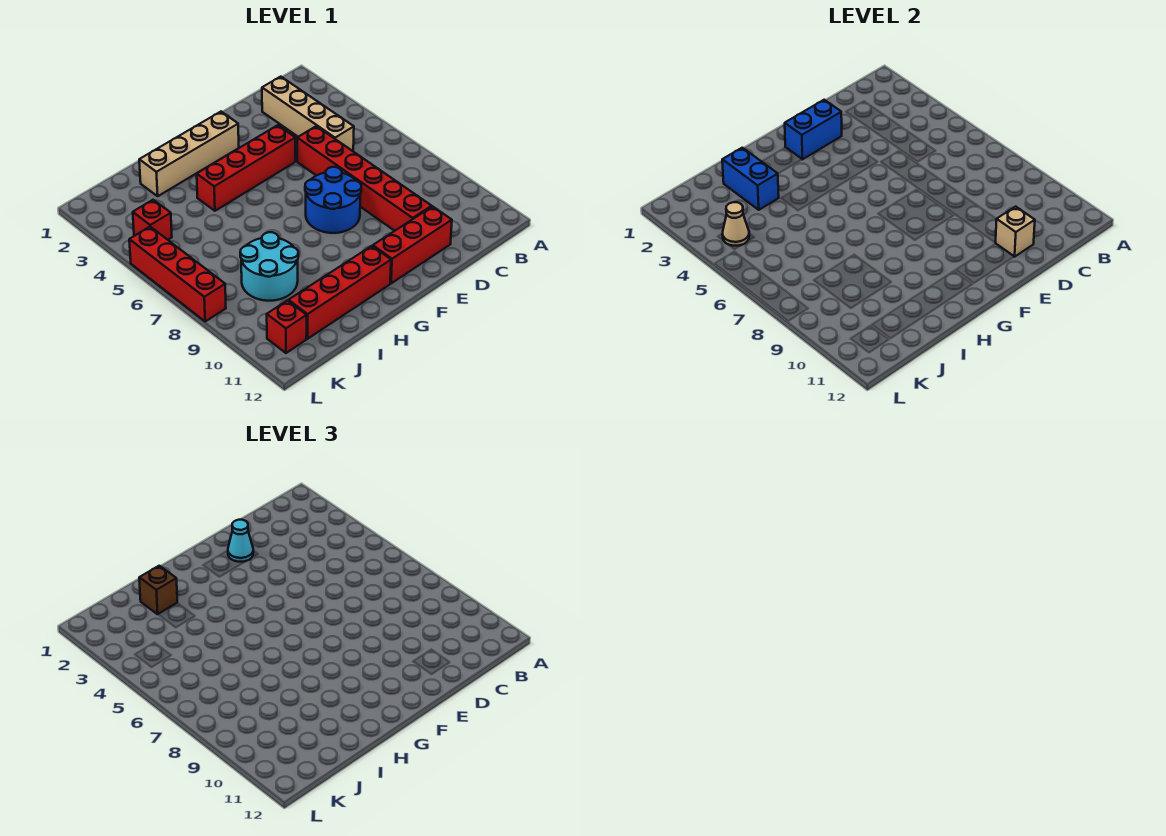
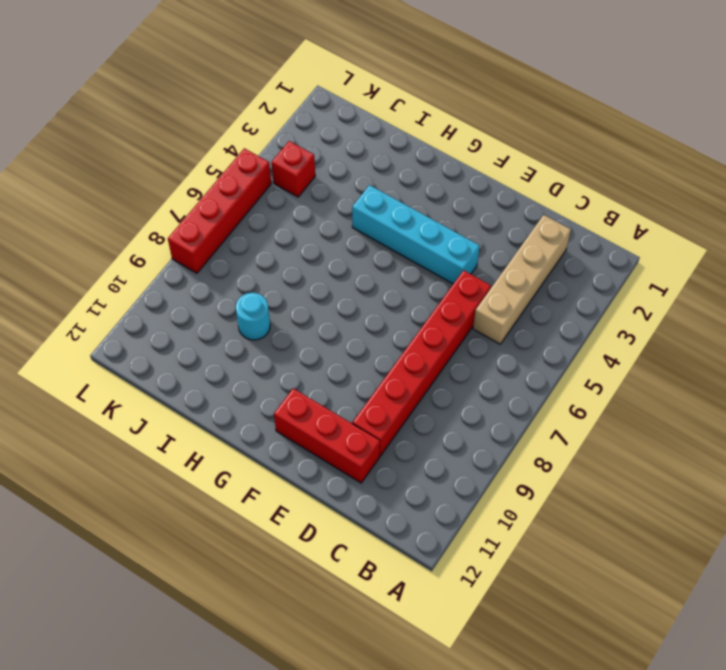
cyan 1x4 brick [352,185,480,284] -> red 1x4 brick [197,125,295,211]
cyan 1x1 round brick [236,293,270,340] -> cyan 2x2 round brick [240,232,298,301]
none -> blue 2x2 round brick [305,167,361,233]
none -> tan 1x4 brick [139,112,239,196]
none -> red 1x4 brick [288,246,391,339]

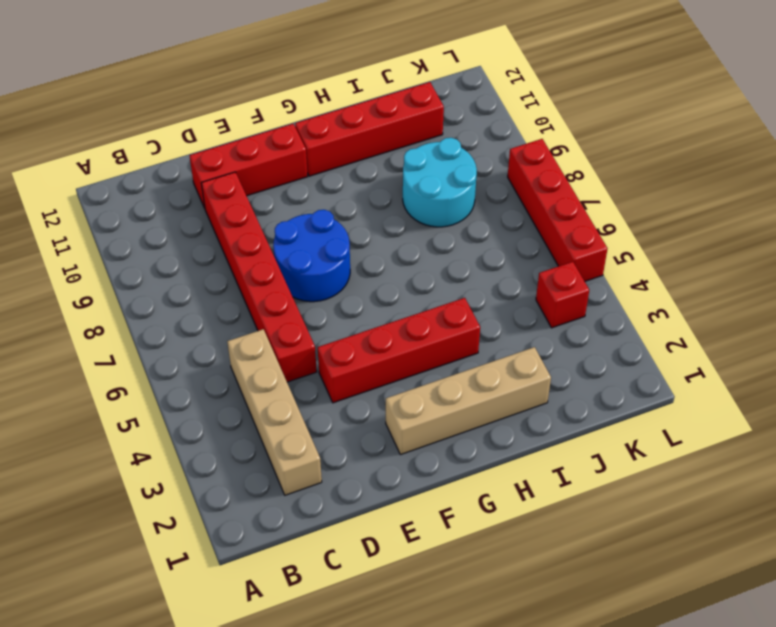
none -> red 1x1 brick [267,301,307,353]
none -> tan 1x1 brick [996,206,1035,257]
none -> blue 1x2 brick [785,100,842,159]

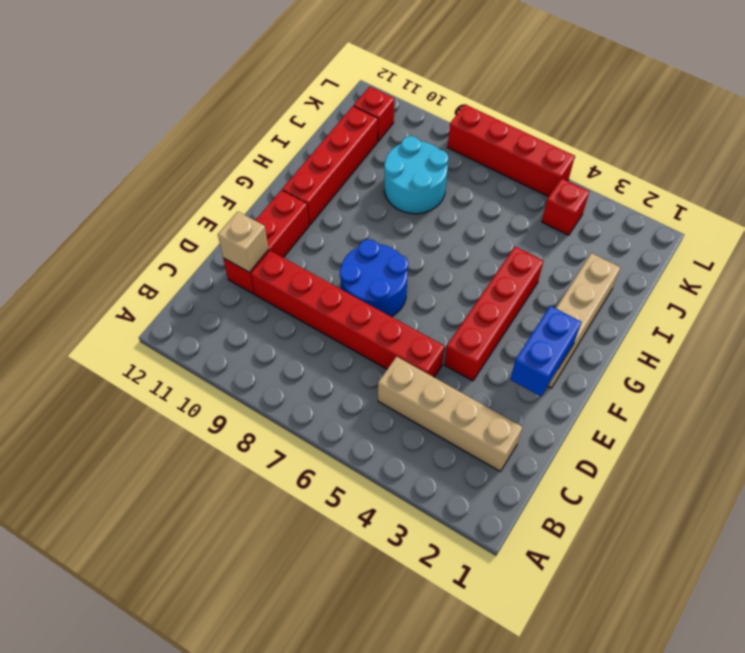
none -> blue 1x2 brick [722,148,779,210]
none -> tan 1x1 cone [722,202,749,246]
none -> cyan 1x1 cone [228,520,253,562]

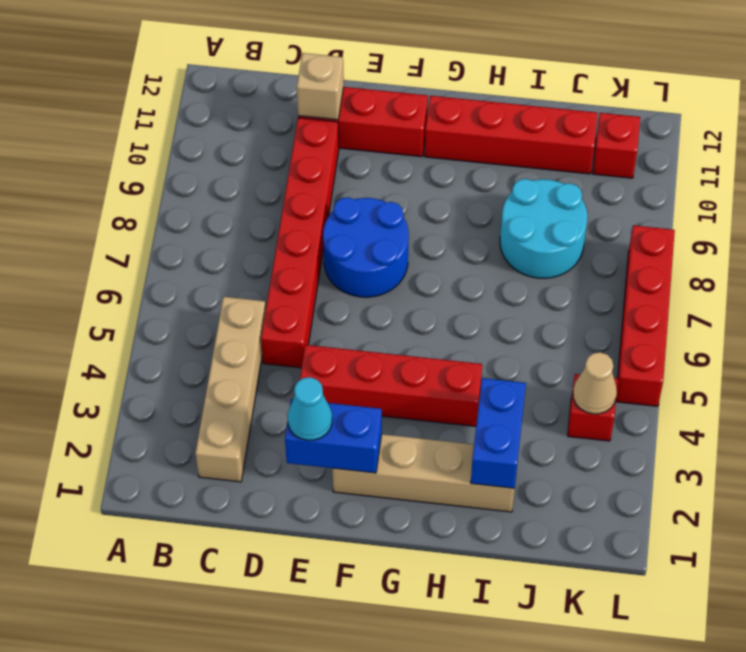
none -> brown 1x1 brick [139,566,177,614]

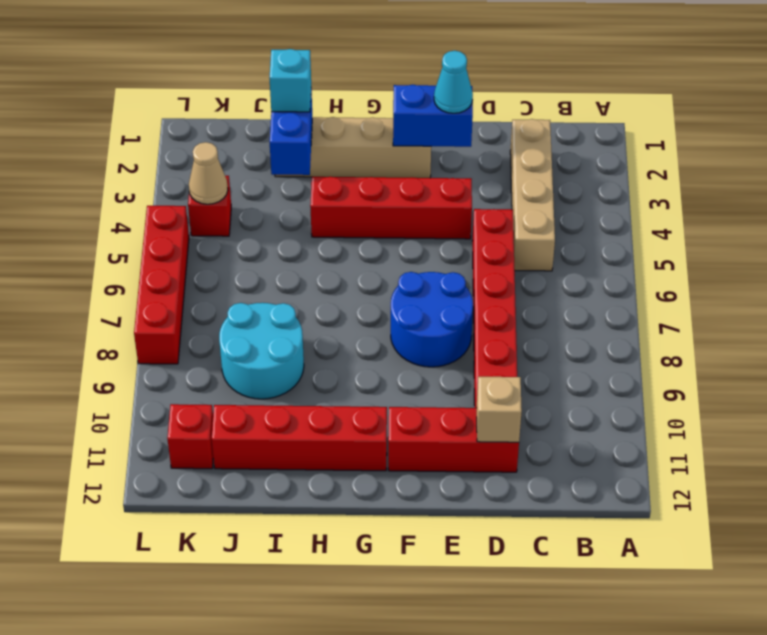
cyan 1x1 brick [270,49,311,112] -> brown 1x1 brick [139,566,177,614]

